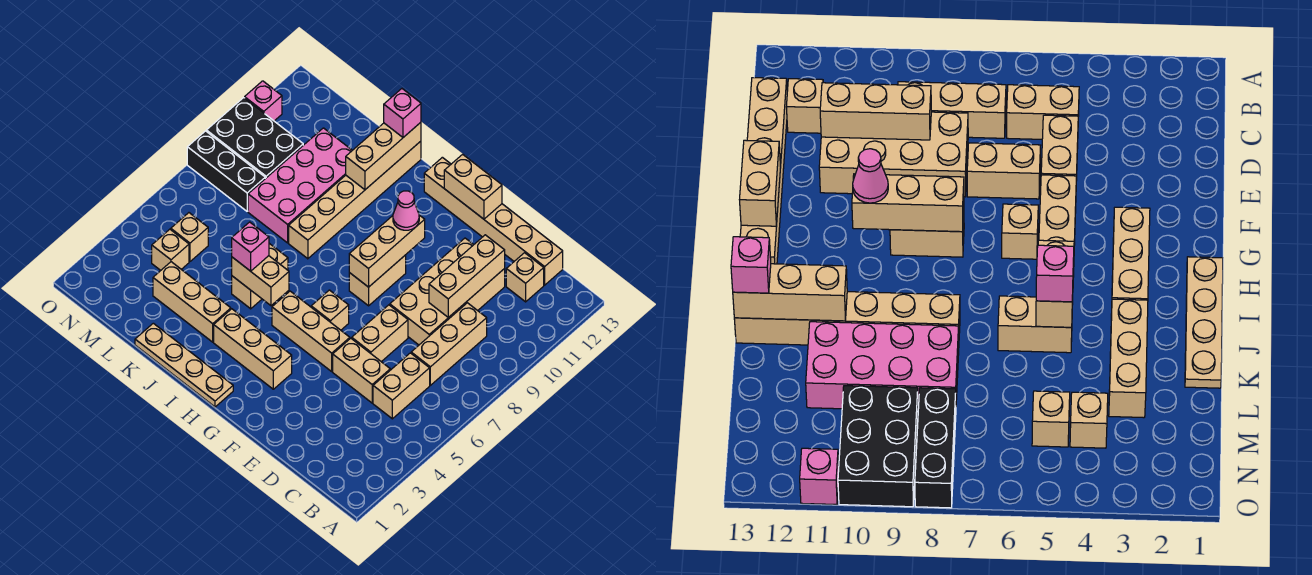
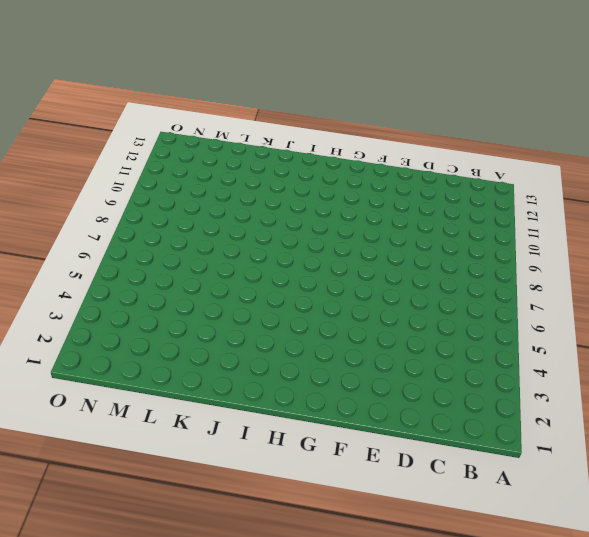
none -> tan 1x2 brick [373,353,430,419]
none -> tan 1x3 brick [411,303,487,385]
none -> tan 1x1 brick [506,253,544,302]

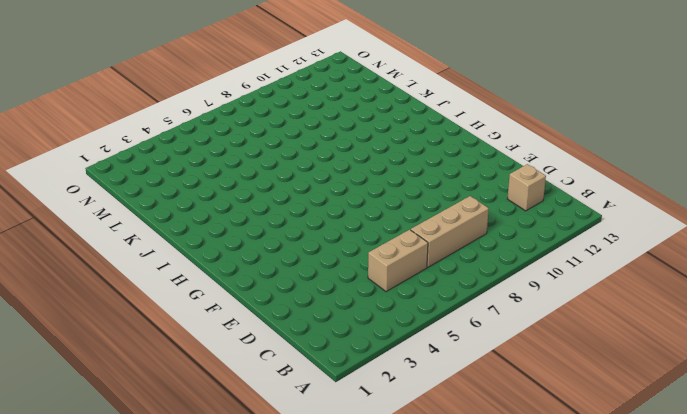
none -> tan 1x6 brick [424,157,563,285]
none -> tan 1x2 brick [333,338,390,403]
none -> tan 2x4 brick [390,238,505,345]

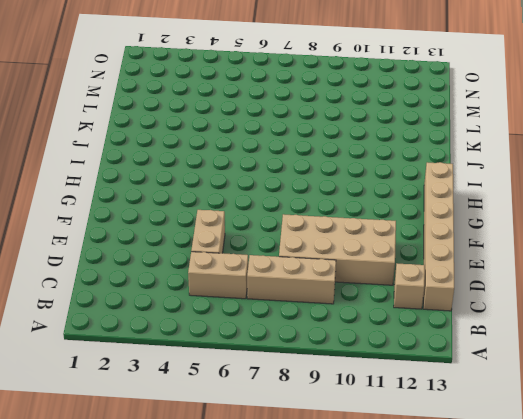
none -> tan 1x2 brick [352,305,408,362]
none -> tan 1x3 brick [272,291,350,371]
none -> tan 1x3 brick [214,309,292,389]

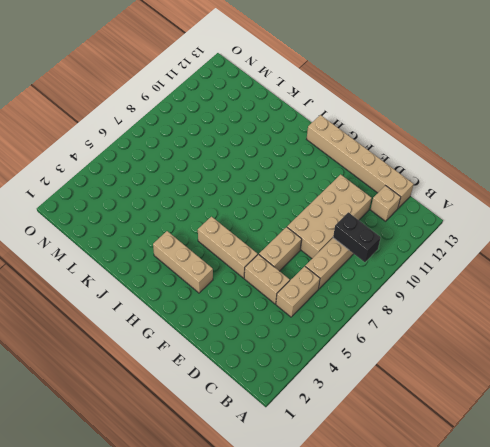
black 1x2 brick [333,212,381,262] -> none
none -> tan 1x1 brick [311,290,349,330]
none -> tan 1x2 brick [349,255,406,306]
none -> tan 1x4 plate [135,323,233,407]

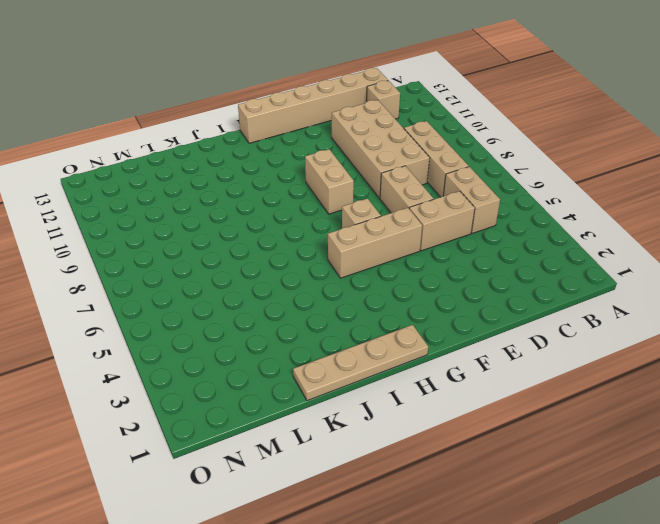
none -> tan 1x3 brick [214,309,292,389]
none -> tan 1x3 brick [153,262,231,342]
none -> tan 1x2 brick [232,243,288,309]

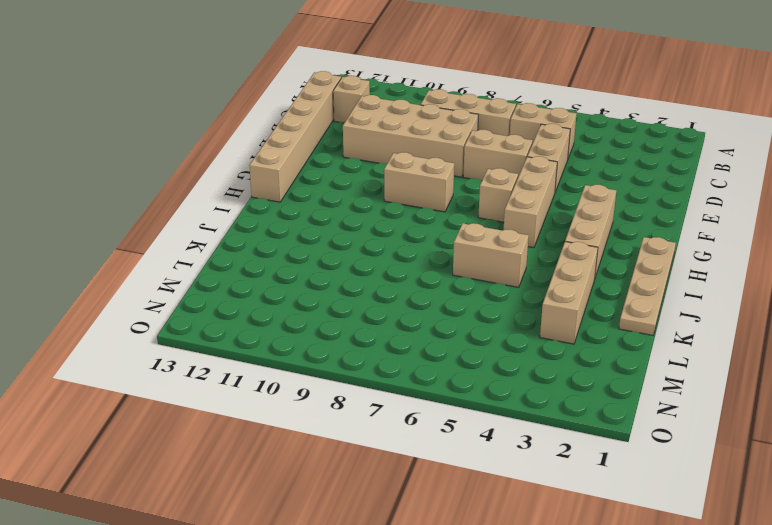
none -> tan 1x6 brick [289,141,421,259]
none -> pink 2x4 brick [248,128,352,243]
none -> tan 1x1 brick [152,229,189,270]

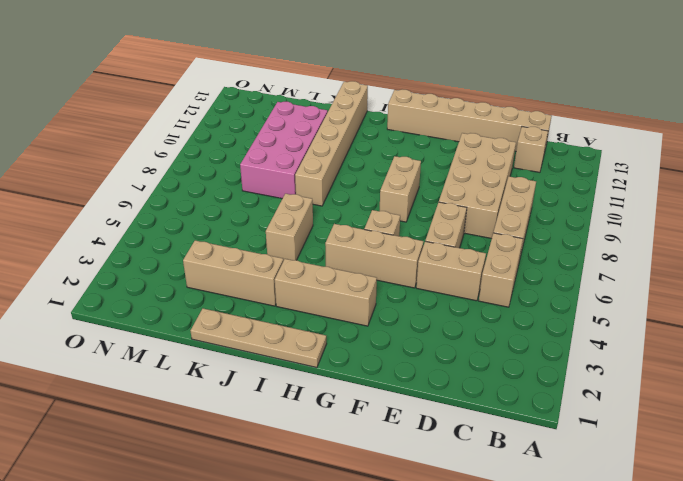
none -> tan 1x1 brick [152,229,189,270]
none -> tan 1x1 brick [171,213,208,261]
none -> black 1x3 brick [187,131,265,211]

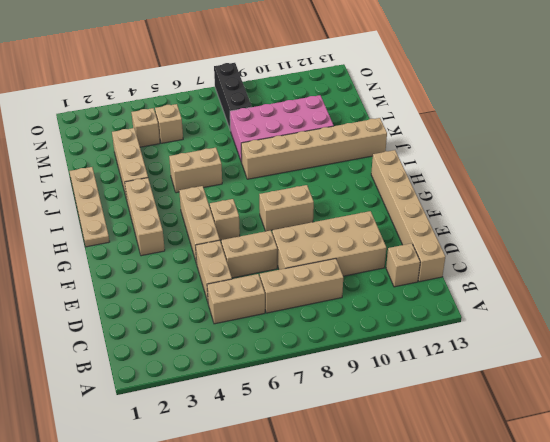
none -> black 2x3 brick [206,98,303,179]
none -> pink 1x1 brick [245,81,282,121]
none -> tan 1x3 brick [429,235,505,317]

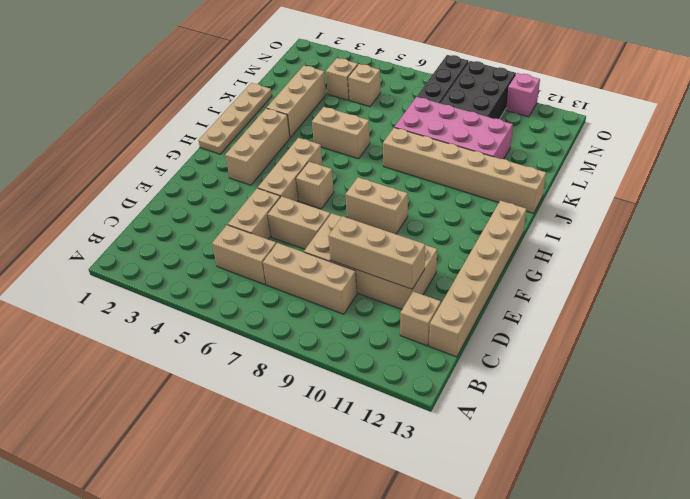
none -> tan 1x2 brick [444,154,502,219]
none -> tan 1x3 brick [349,215,425,287]
none -> tan 1x2 brick [232,256,289,306]

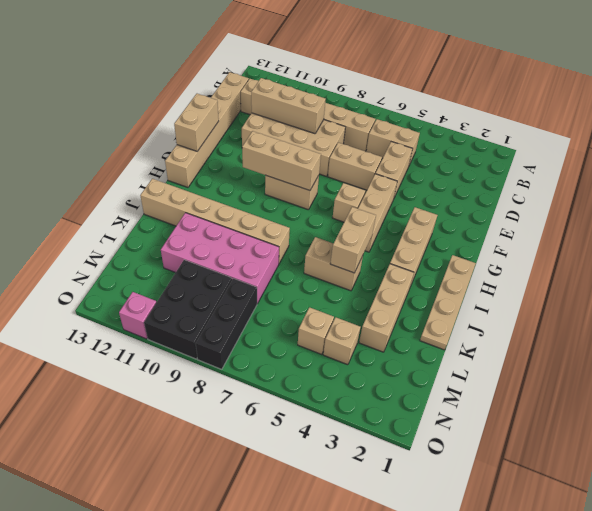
none -> tan 1x3 brick [346,122,421,190]
none -> pink 1x1 cone [393,191,419,230]
none -> pink 1x1 brick [232,222,269,271]

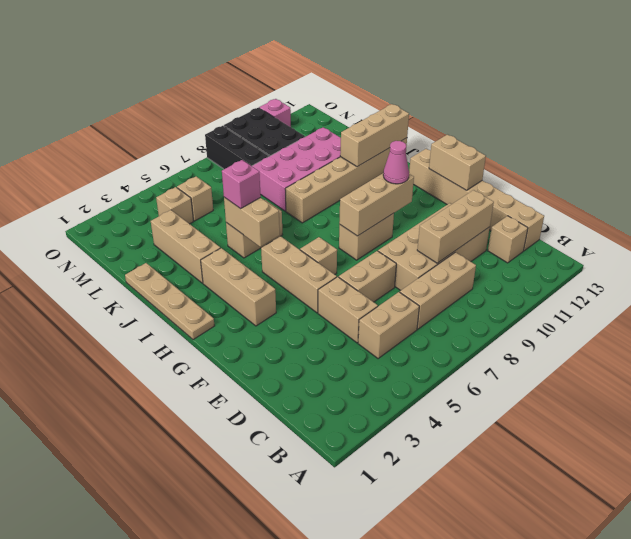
none -> pink 1x1 brick [384,89,421,137]

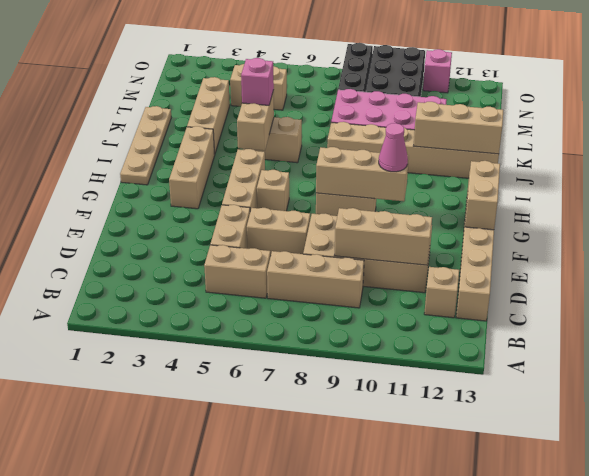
none -> pink 1x1 brick [384,89,421,137]

